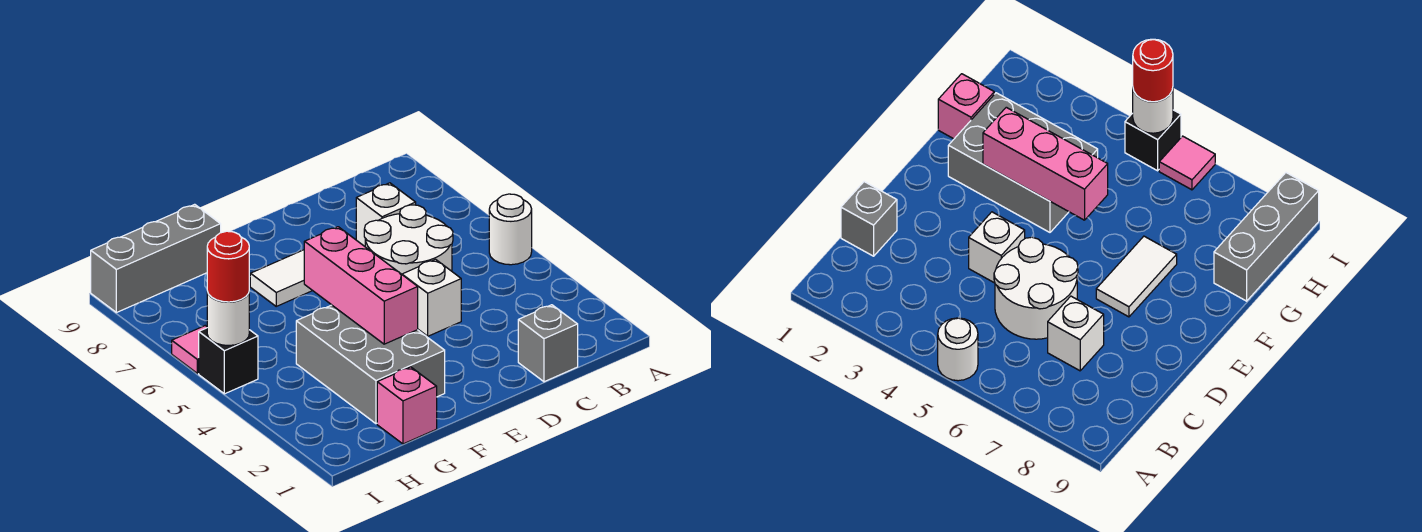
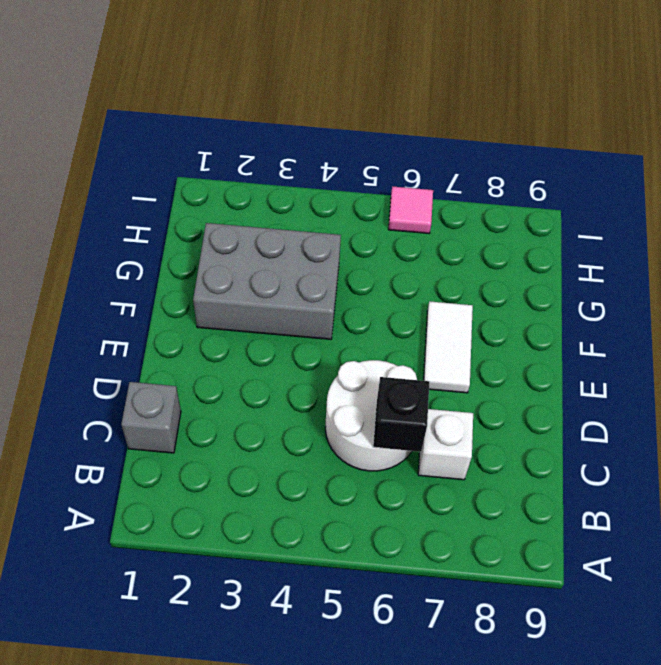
black 1x1 brick [373,377,429,452] -> black 1x1 brick moved to [199,328,258,394]
none -> white 1x1 round brick [489,194,532,265]
none -> white 1x1 brick [402,259,461,336]
none -> pink 1x1 brick [377,367,437,444]

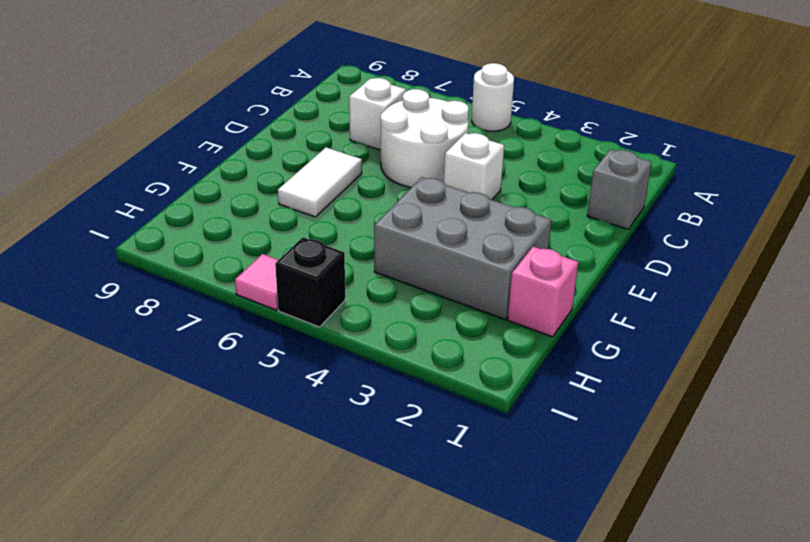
none -> grey 1x3 brick [91,204,221,313]
none -> pink 1x3 brick [304,227,418,344]
none -> white 1x1 round brick [207,292,249,346]

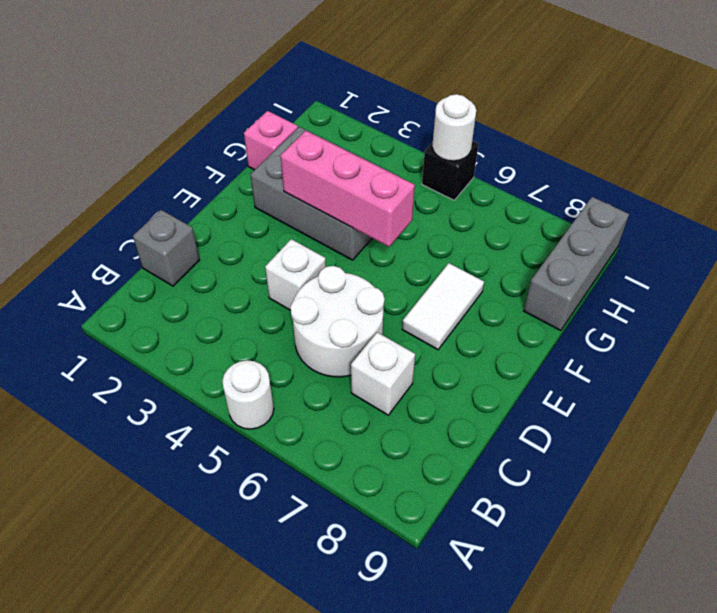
none -> pink 1x1 tile [172,326,207,373]
none -> red 1x1 round brick [207,231,249,302]

